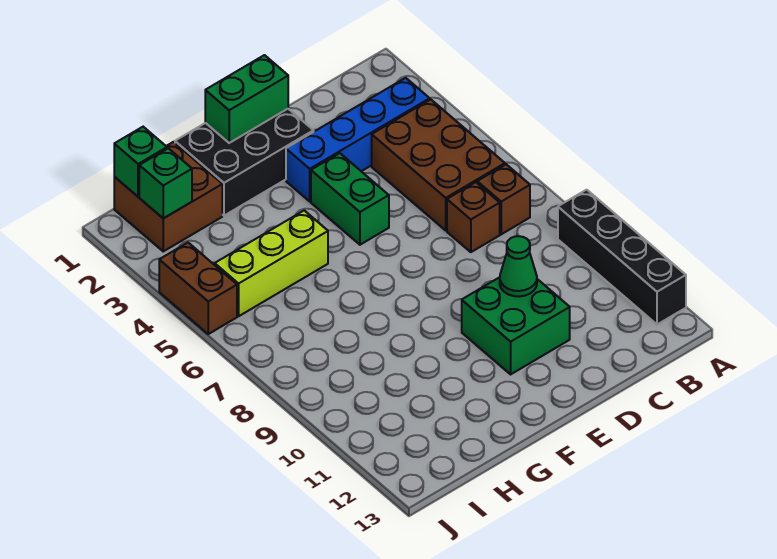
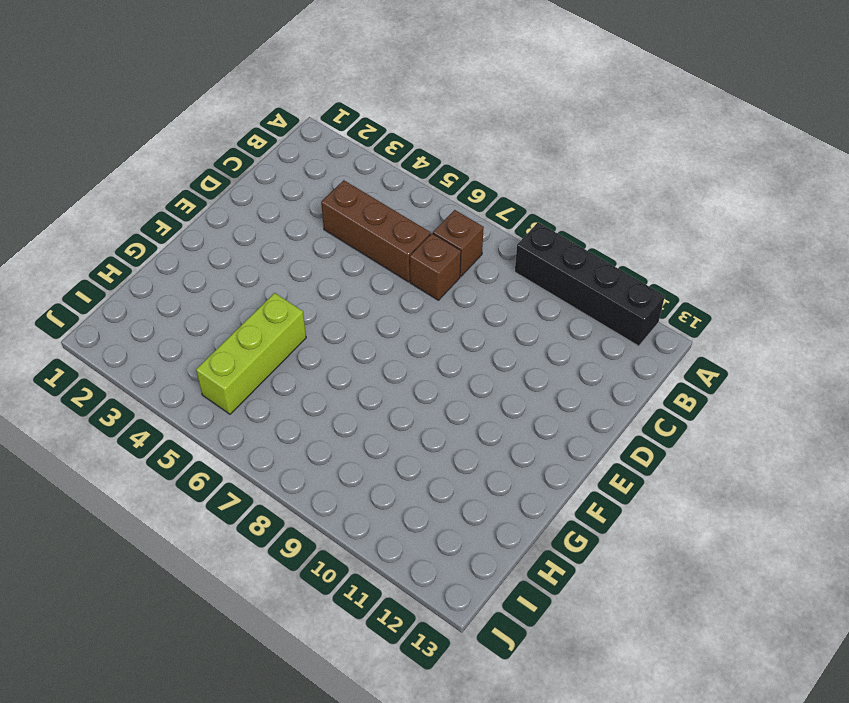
brown 1x3 brick [321,180,431,282] -> brown 2x3 brick [372,100,505,230]
none -> blue 1x4 brick [286,78,430,201]
none -> green 2x2 brick [462,277,570,374]
none -> black 2x3 brick [175,109,314,216]

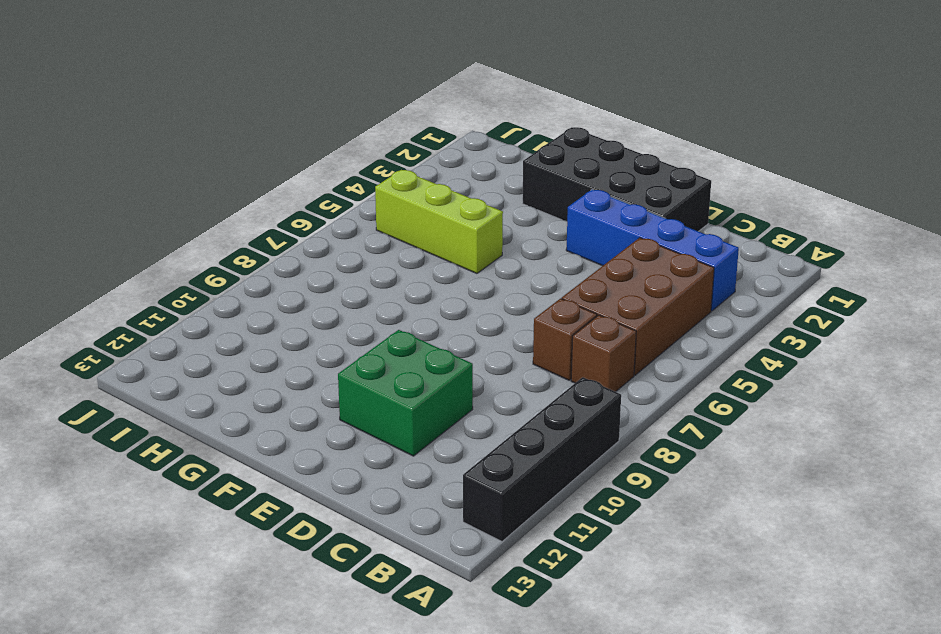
black 2x4 brick [522,127,711,231] -> black 2x3 brick [175,109,314,216]
none -> green 1x2 brick [311,153,389,245]
none -> brown 2x2 brick [114,142,222,251]
none -> brown 1x2 brick [159,243,237,334]

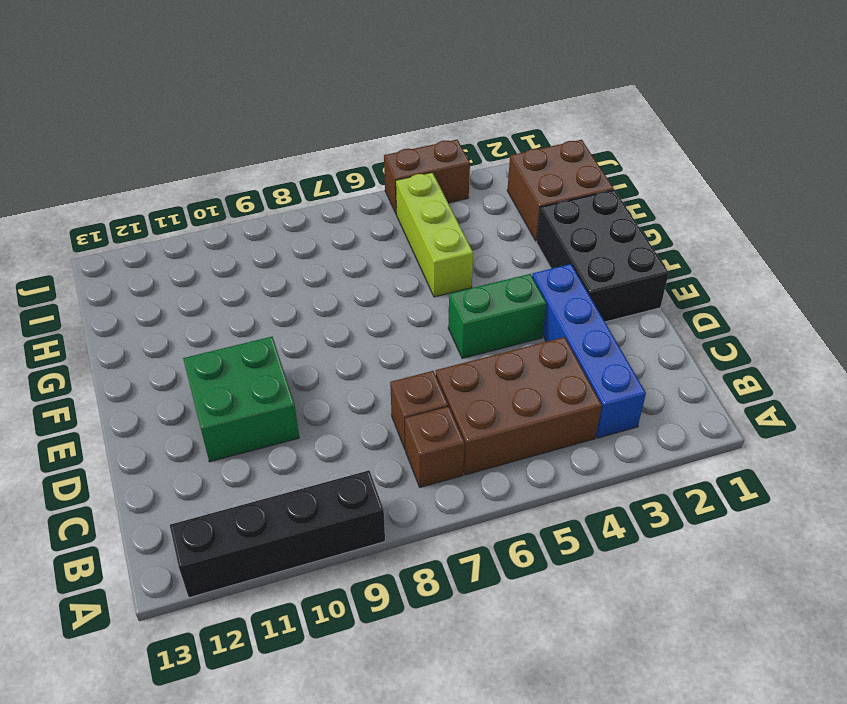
none -> green 1x1 cone [500,236,537,297]
none -> green 1x2 brick [205,55,288,143]
none -> green 1x1 brick [114,127,167,197]

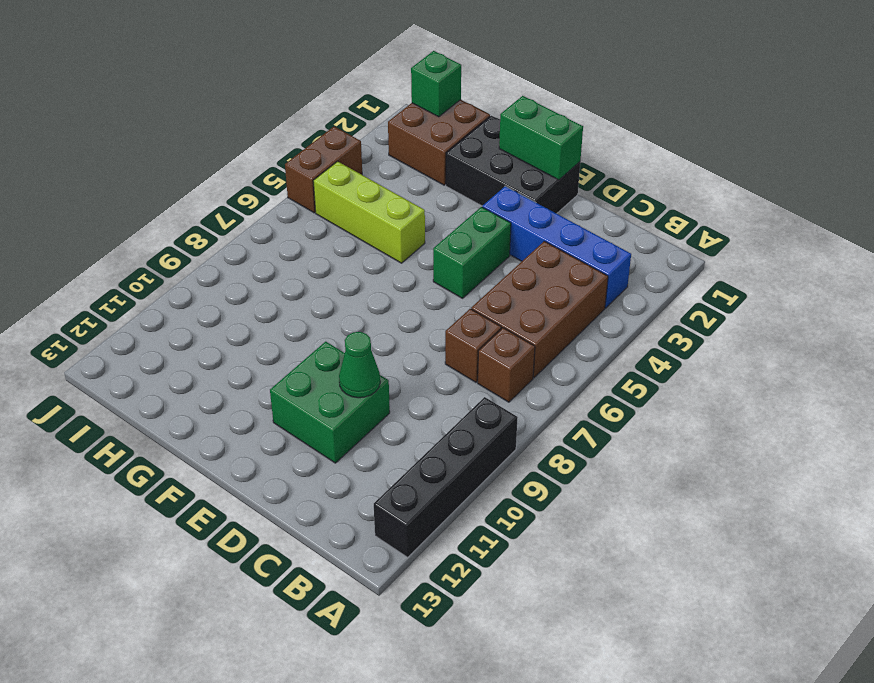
none -> green 1x1 brick [139,148,192,218]

